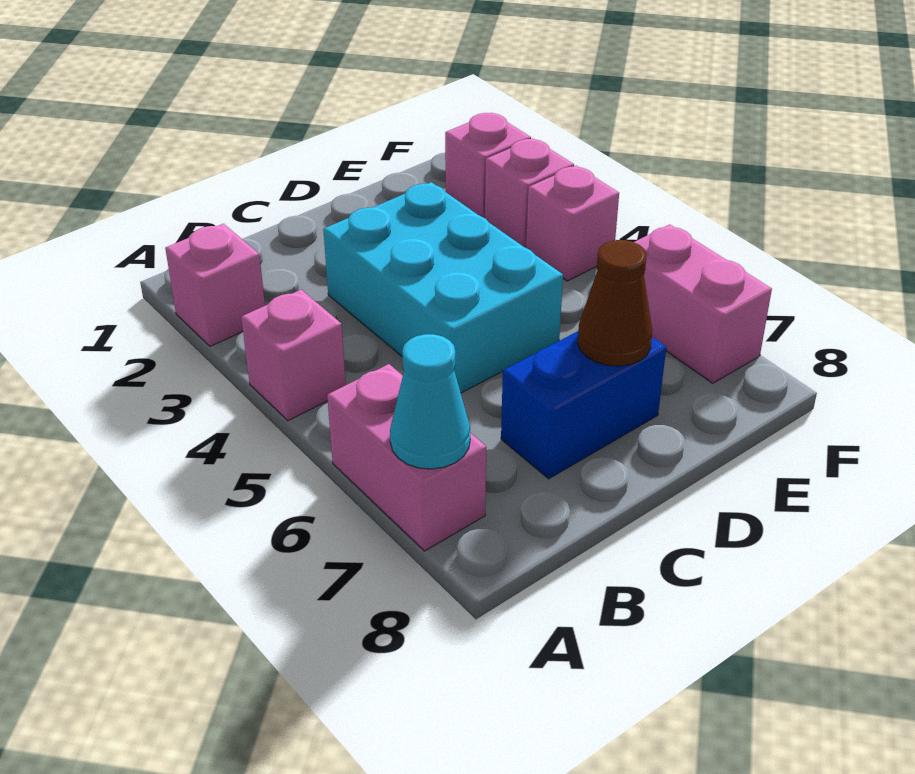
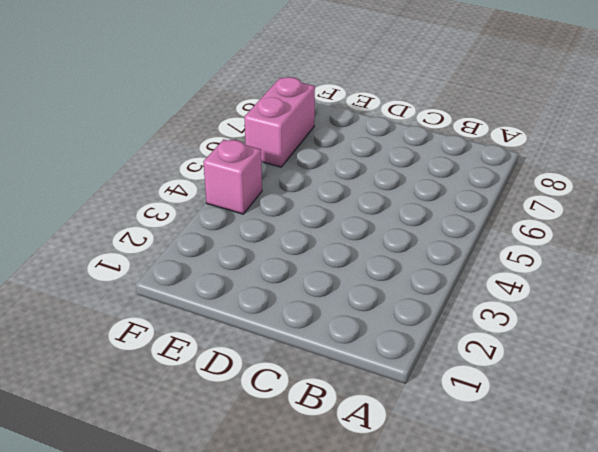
none -> pink 1x1 brick [165,224,265,346]
none -> pink 1x1 brick [241,290,346,421]

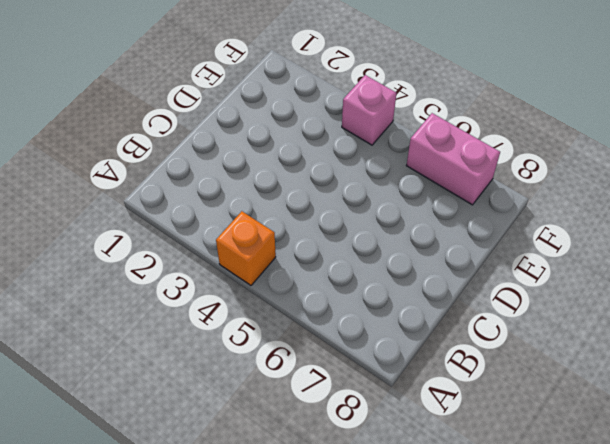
orange 1x1 brick [216,211,276,285] -> pink 1x1 brick [241,290,346,421]
none -> pink 1x1 brick [165,224,265,346]
none -> pink 1x2 brick [327,364,486,551]

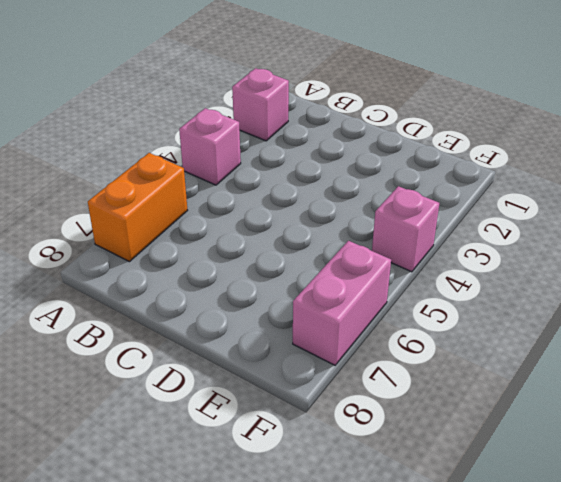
orange 1x2 brick [88,153,188,262] -> pink 1x2 brick [327,364,486,551]
none -> cyan 2x3 brick [323,182,563,393]
none -> blue 1x2 brick [501,331,666,479]

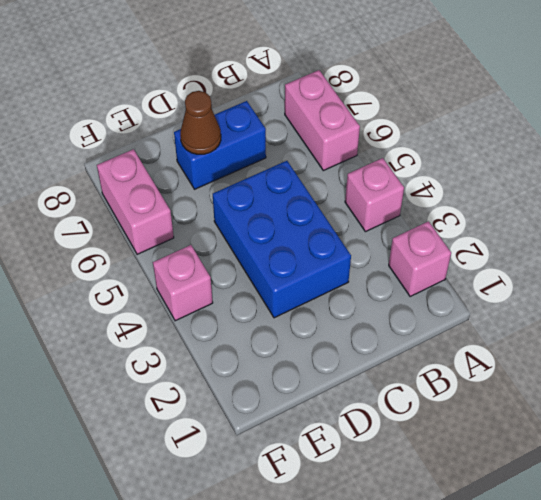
blue 2x3 brick [213,161,351,318] -> cyan 2x3 brick [323,182,563,393]
none -> pink 1x1 brick [445,113,531,218]
none -> pink 1x1 brick [485,139,574,248]

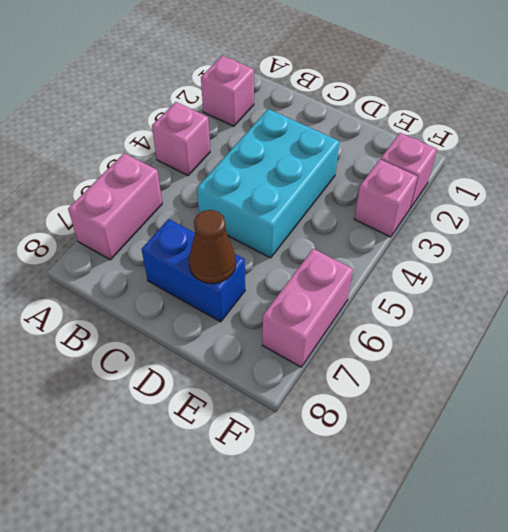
none -> pink 1x1 brick [526,166,619,281]
none -> cyan 1x1 cone [390,334,470,469]

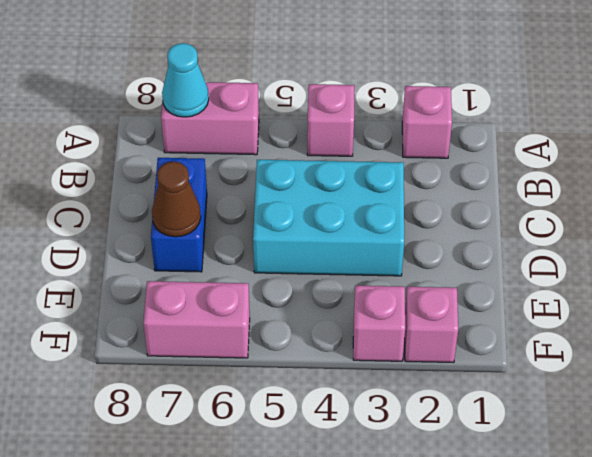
none -> pink 1x1 brick [526,166,619,281]

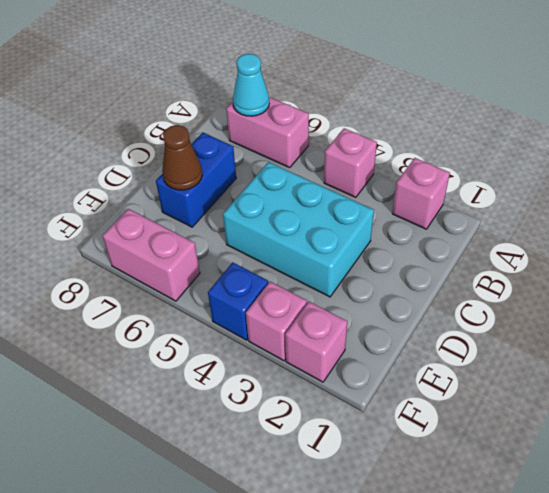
blue 1x1 brick [208,262,268,340] -> pink 1x1 brick [526,166,619,281]

